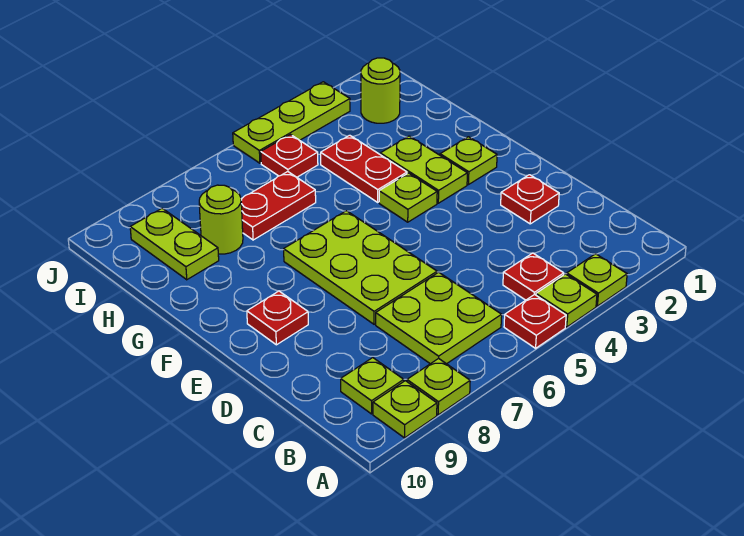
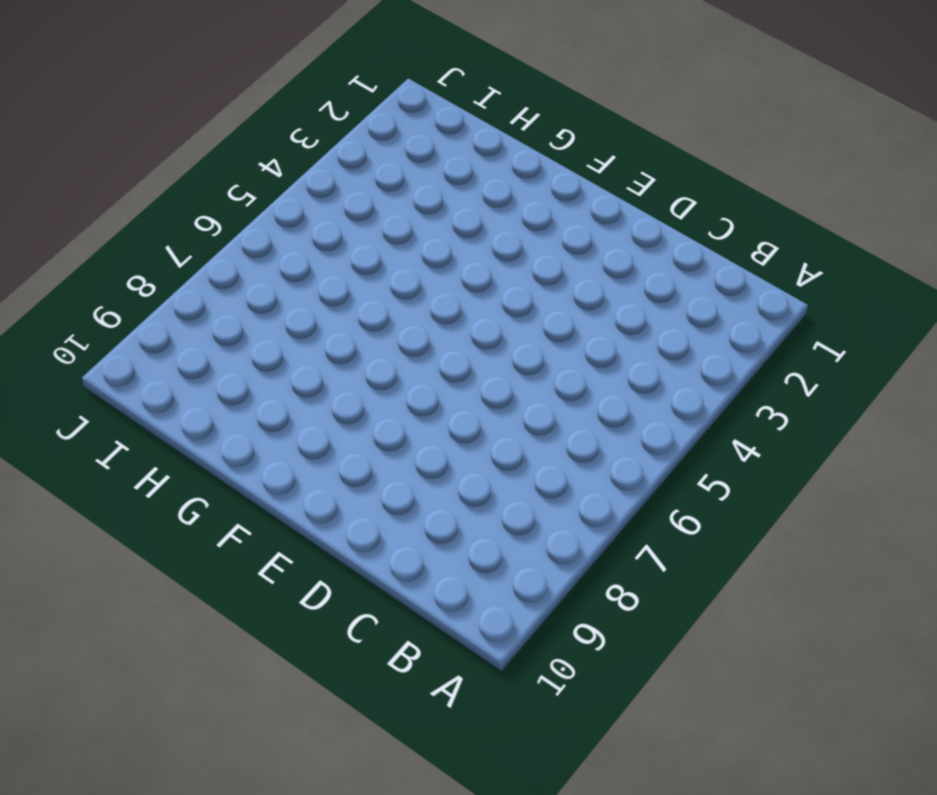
none -> lime 1x1 plate [567,254,627,306]
none -> lime 1x1 plate [536,274,597,327]
none -> red 1x1 plate [504,294,566,348]

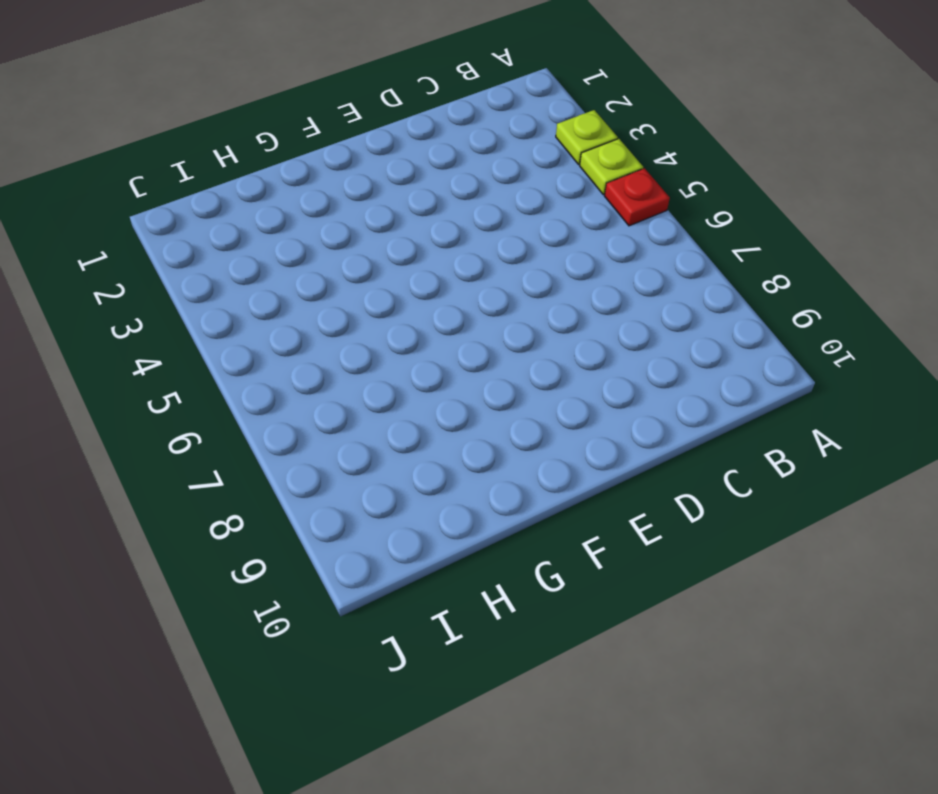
none -> lime 1x1 plate [407,358,470,415]
none -> lime 1x1 plate [373,381,437,438]
none -> red 1x1 plate [503,253,564,300]

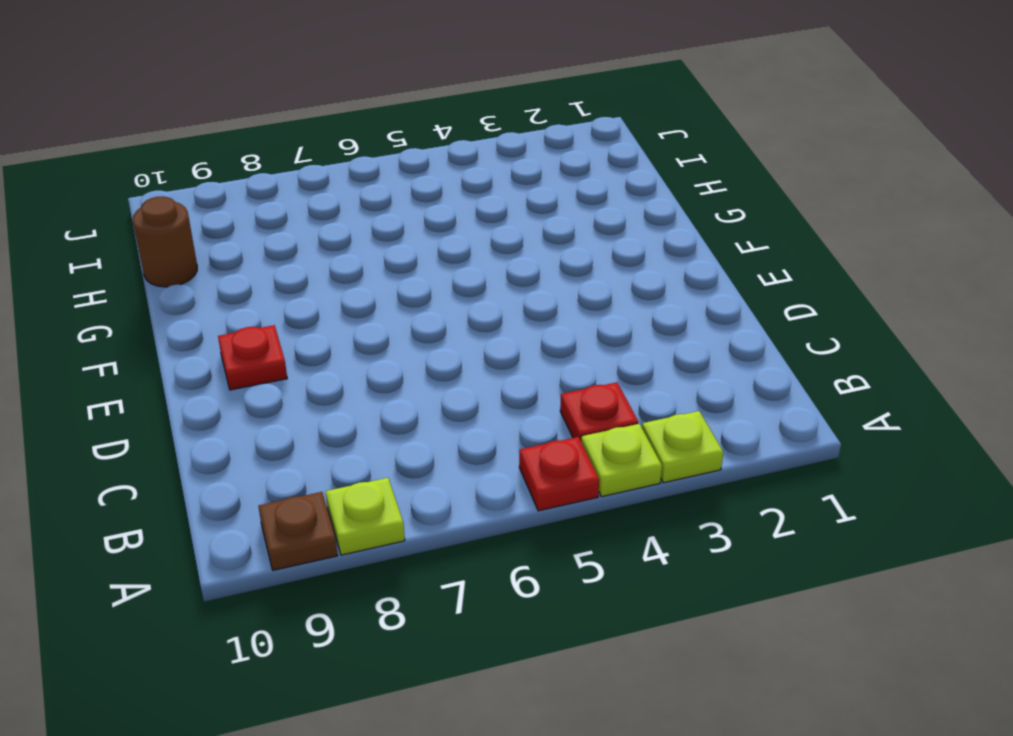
brown 1x1 plate [258,492,338,570] -> lime 1x1 plate [373,381,437,438]
brown 1x1 round brick [133,196,197,287] -> none
none -> lime 2x2 plate [376,272,502,364]
none -> lime 1x1 plate [341,358,404,414]
none -> red 1x1 plate [501,175,559,224]

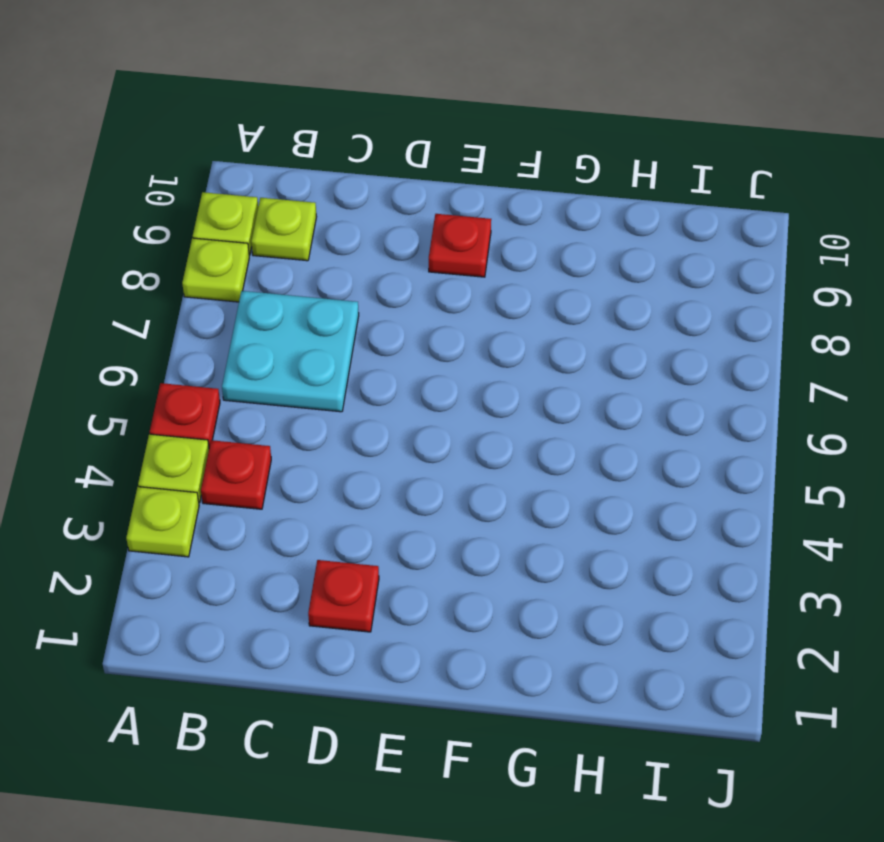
cyan 2x2 plate [222,291,359,412] -> lime 2x2 plate [376,272,502,364]
none -> lime 2x3 plate [284,211,437,324]
none -> lime 1x1 plate [440,137,497,185]
none -> lime 1x2 plate [380,136,467,203]

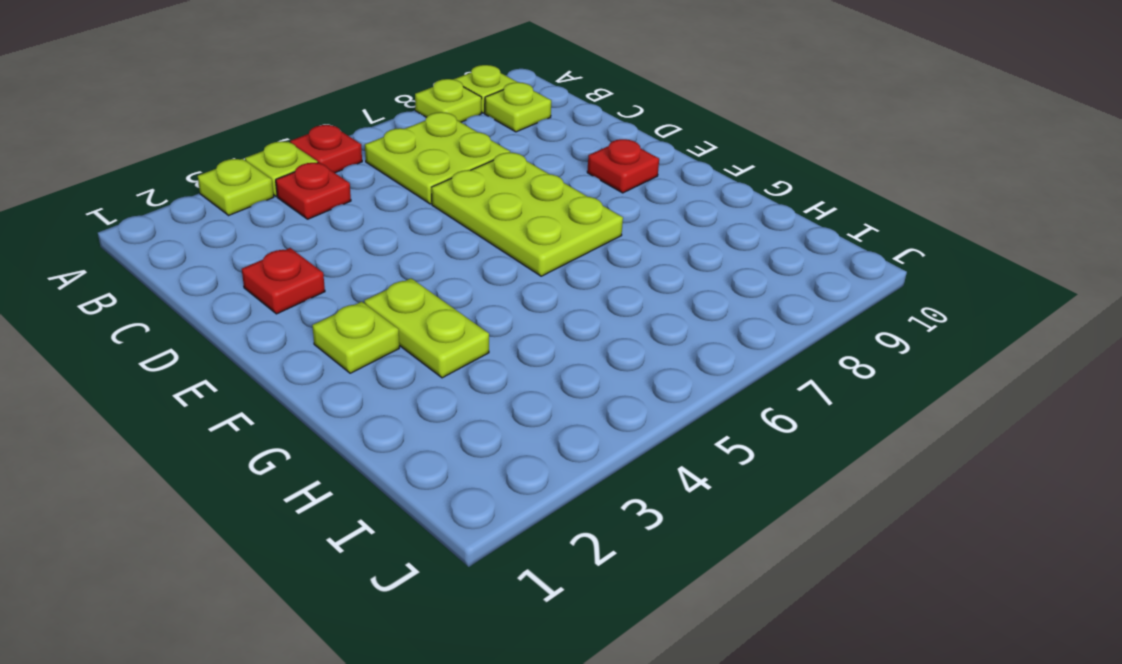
none -> lime 1x1 plate [379,173,437,222]
none -> red 1x2 plate [321,135,407,202]
none -> red 1x2 plate [241,172,316,240]

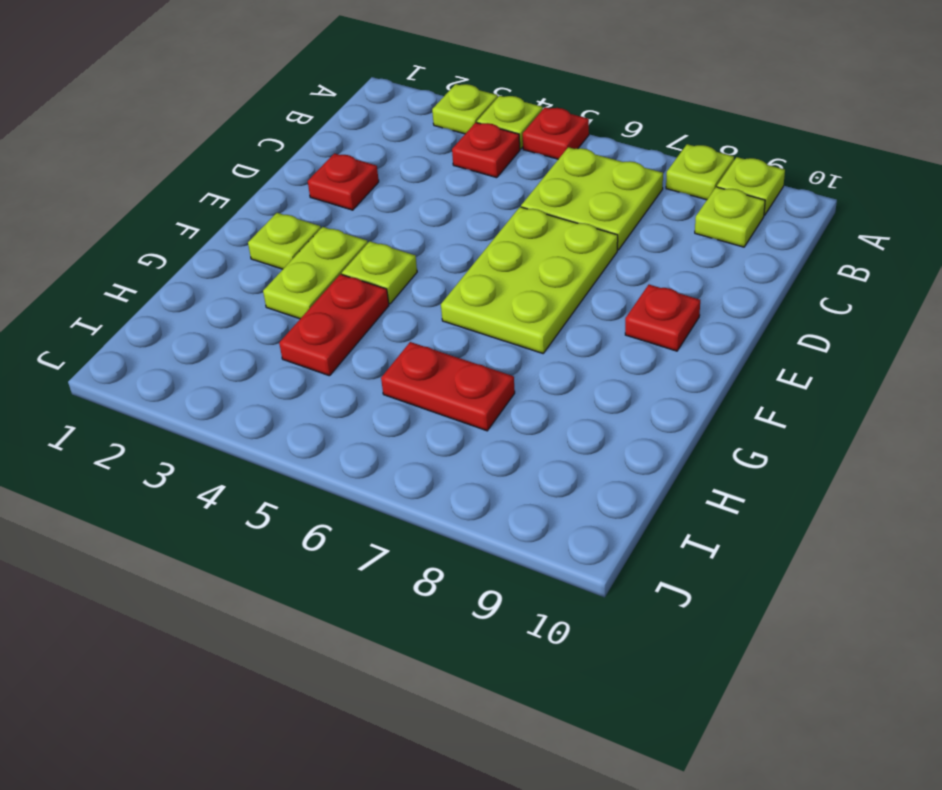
none -> lime 1x1 round brick [199,185,243,254]
none -> lime 1x2 plate [130,208,219,280]
none -> lime 1x1 round brick [361,58,400,123]

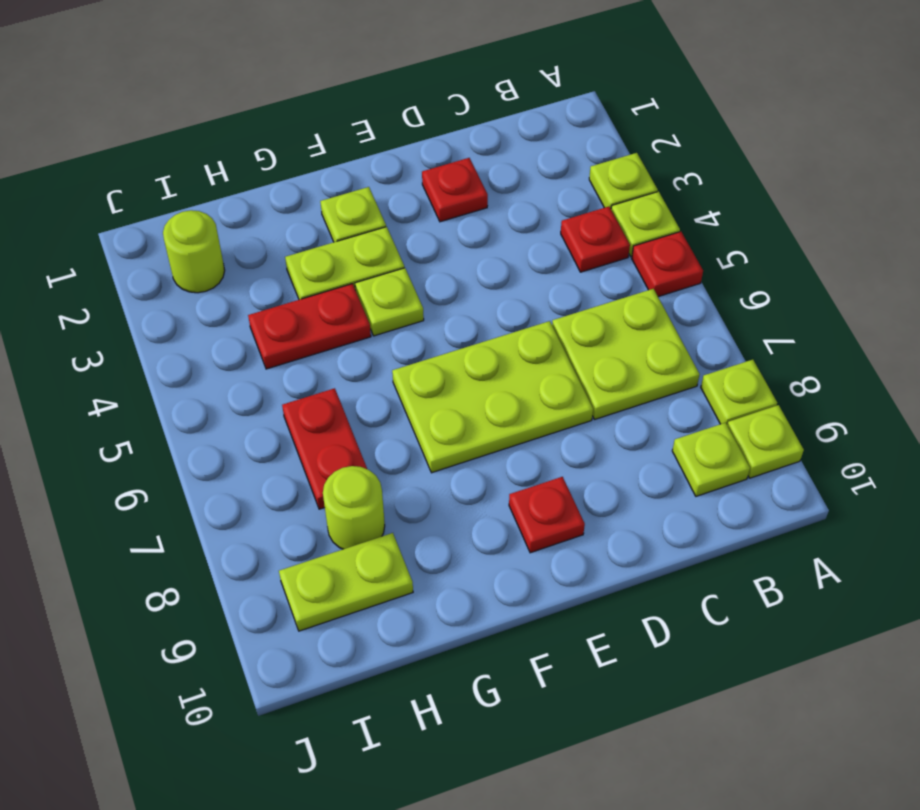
none -> red 1x1 plate [261,135,318,177]
none -> lime 1x3 plate [233,82,350,163]

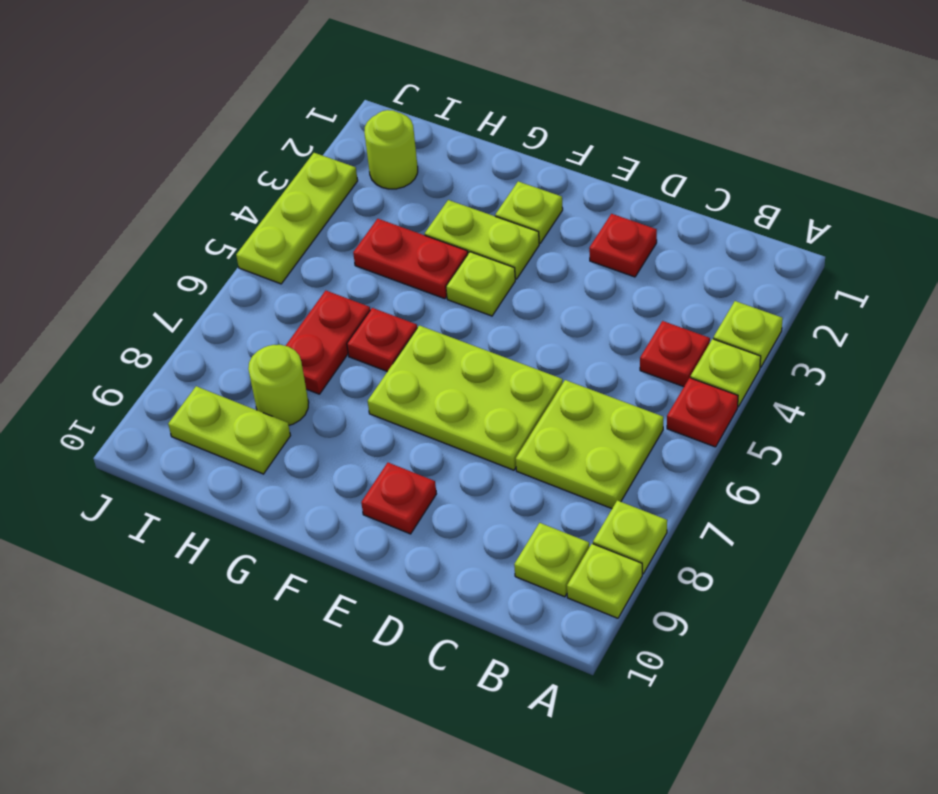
red 1x1 plate [347,308,417,372] -> red 1x1 plate moved to [261,135,318,177]

